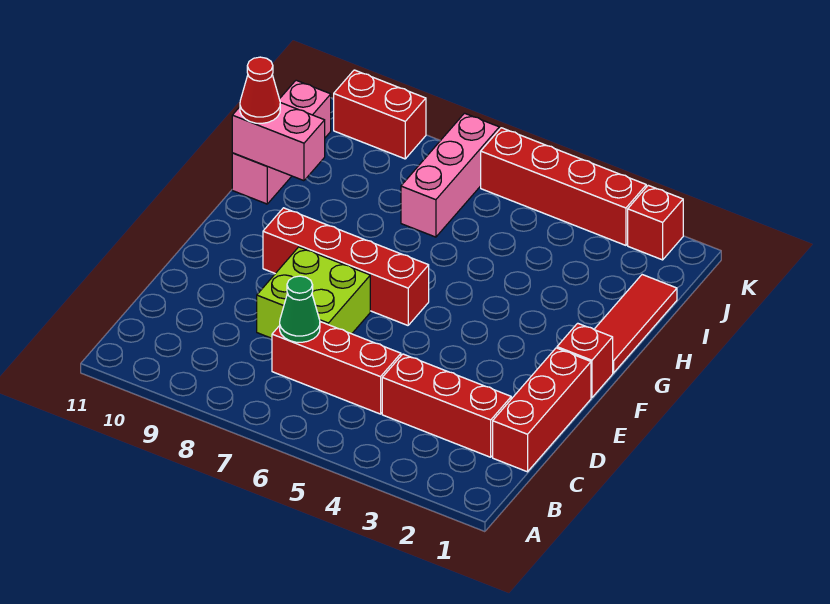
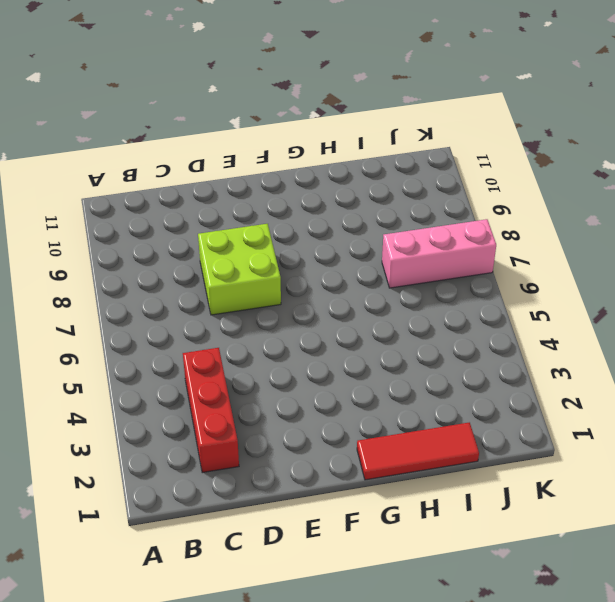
none -> red 1x3 brick [493,348,591,472]
none -> red 1x3 brick [272,322,401,414]
none -> red 1x1 brick [557,323,613,398]

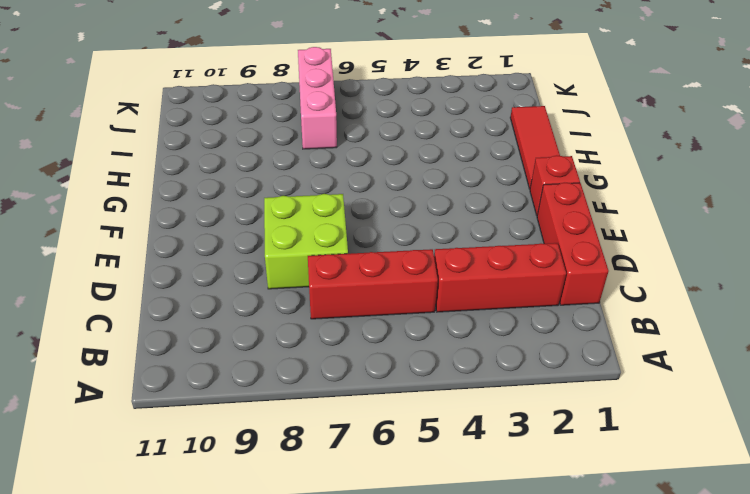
none -> red 1x4 brick [263,208,429,325]
none -> pink 1x3 brick [232,80,331,204]
none -> red 1x1 brick [628,185,683,260]

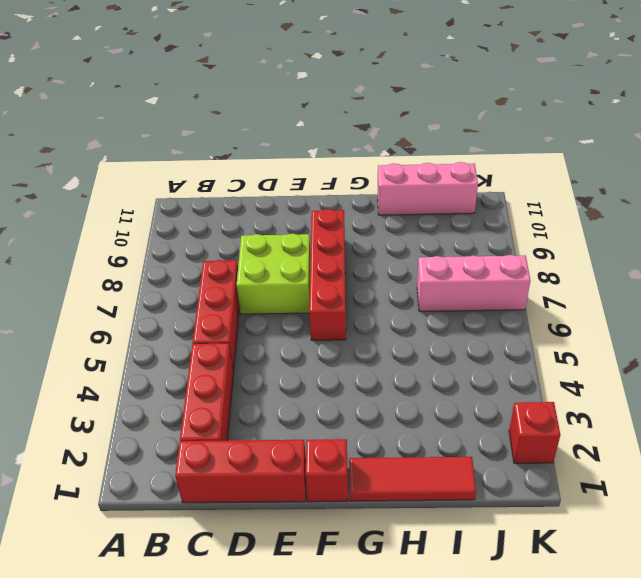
none -> red 1x4 brick [481,128,646,245]
none -> red 1x2 brick [334,70,426,159]
none -> green 1x1 cone [280,276,320,342]

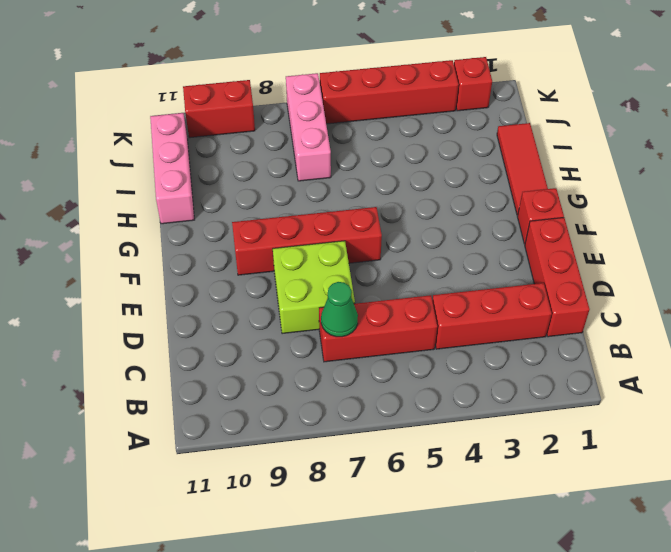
none -> pink 1x2 brick [232,103,325,181]
none -> red 1x1 cone [240,57,280,123]

